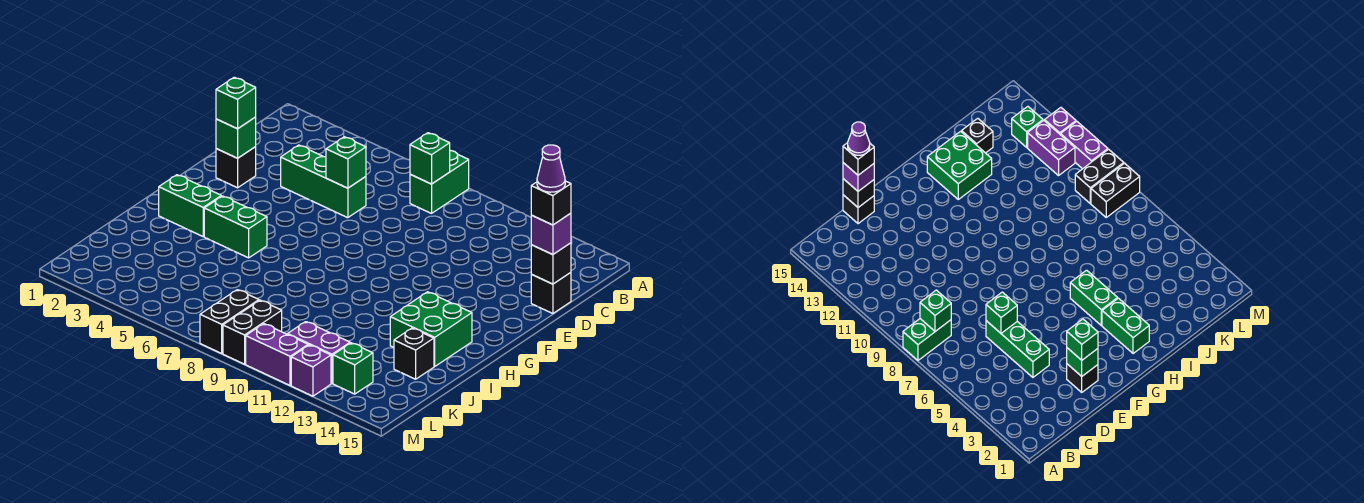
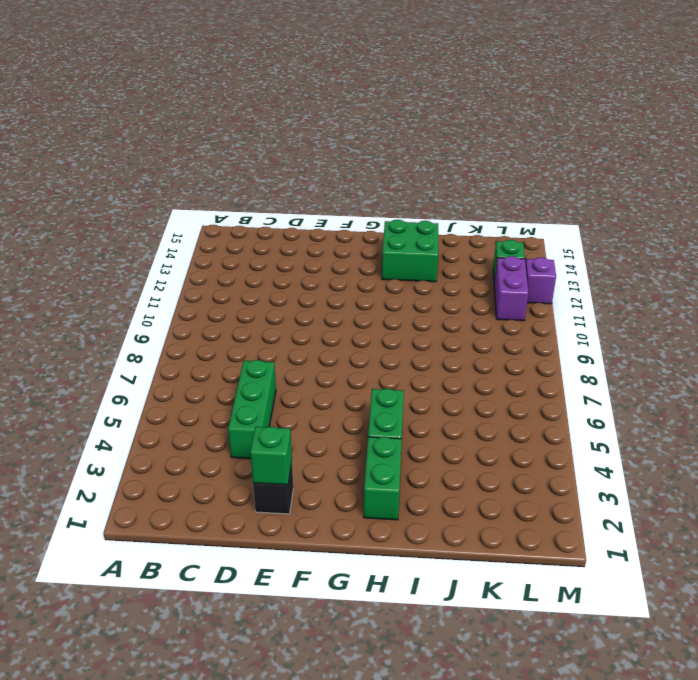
none -> green 1x2 brick [410,150,469,213]
none -> black 1x1 brick [531,273,571,314]
none -> black 1x1 brick [394,328,434,379]

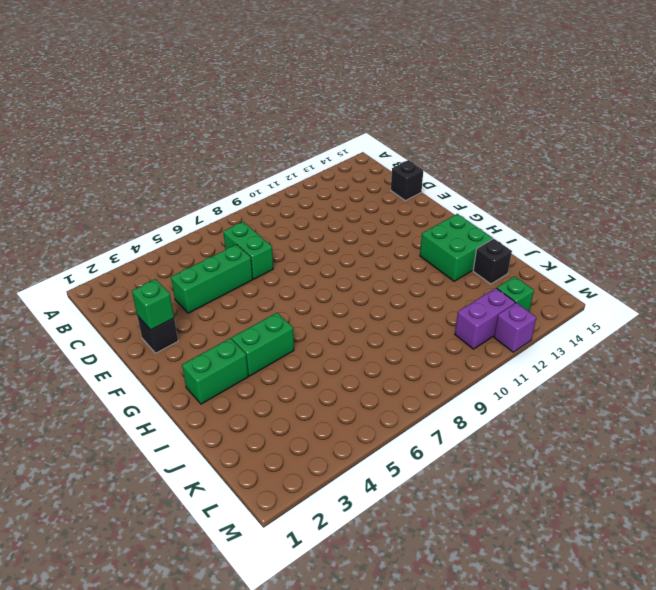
green 1x2 brick [223,222,273,279] -> green 1x2 brick moved to [410,150,469,213]
none -> black 1x2 brick [200,290,259,353]
none -> black 1x2 brick [223,300,282,364]
none -> purple 1x2 brick [246,324,308,385]

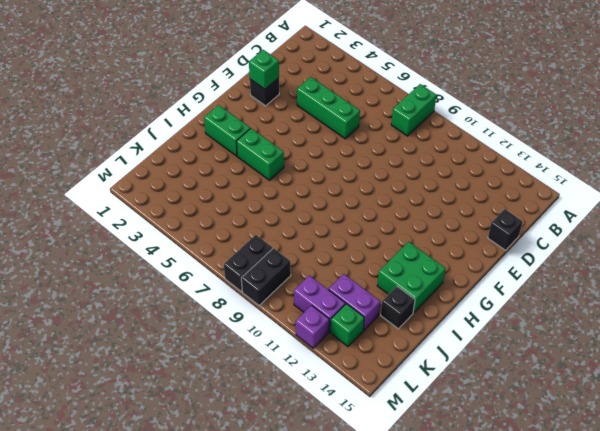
purple 1x2 brick [329,274,380,330] -> purple 1x2 brick moved to [246,324,308,385]
none -> green 1x1 brick [410,133,450,184]
none -> green 1x1 brick [326,137,366,188]
none -> black 1x1 brick [531,243,571,284]

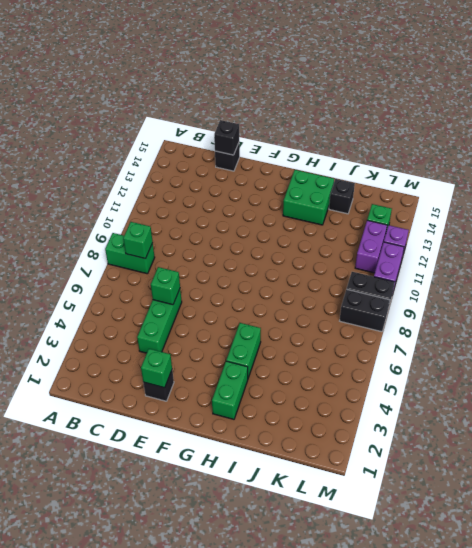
none -> purple 1x1 brick [531,213,571,255]
none -> green 1x1 brick [216,77,256,129]
none -> black 1x1 brick [531,181,571,225]

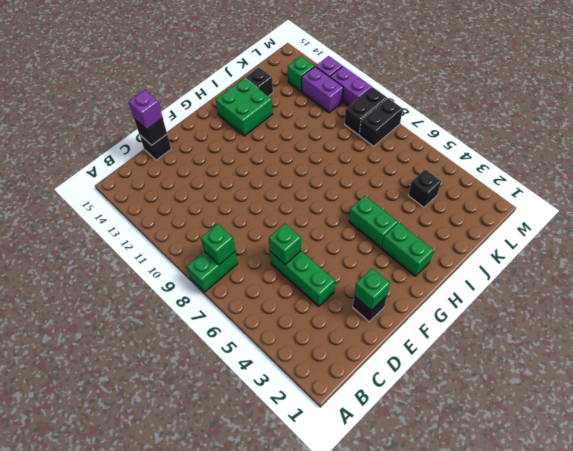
black 1x1 brick [408,169,441,207] -> black 1x1 brick moved to [531,181,571,225]
none -> green 1x1 brick [216,77,256,129]
none -> purple 1x1 cone [537,145,565,192]

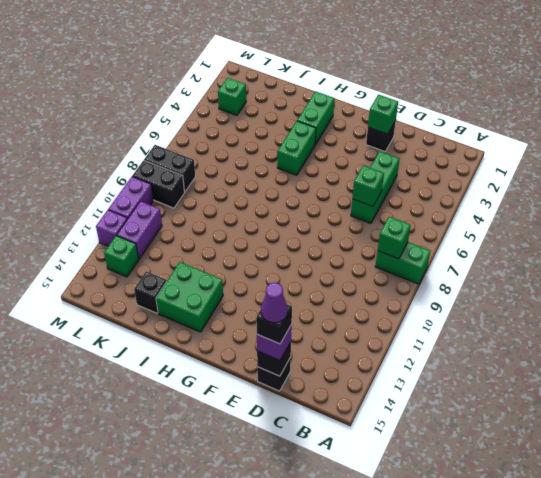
green 1x1 brick [218,78,246,115] -> green 1x1 brick moved to [216,77,256,129]

